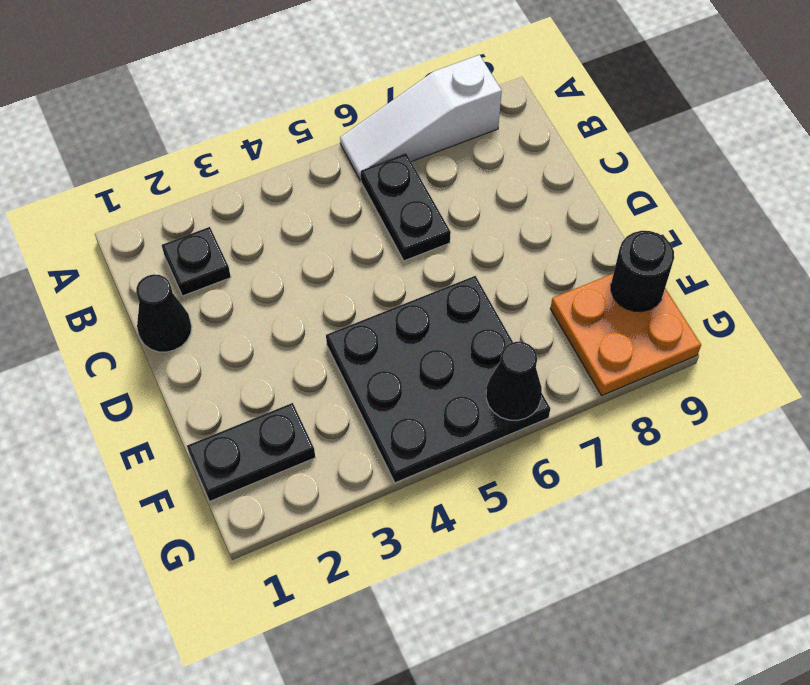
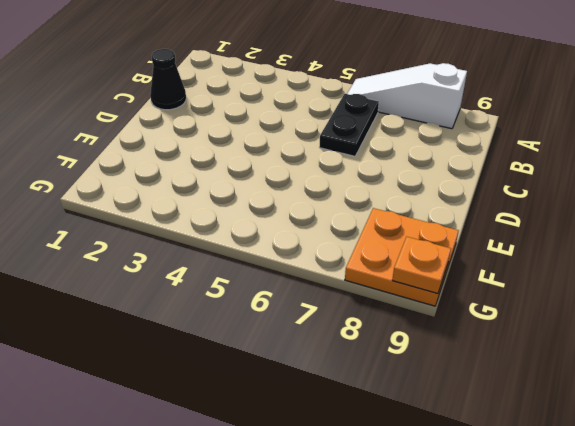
orange 1x1 plate [392,237,451,293] -> none
none -> black 1x1 plate [162,227,231,296]
none -> black 3x3 plate [326,276,550,483]

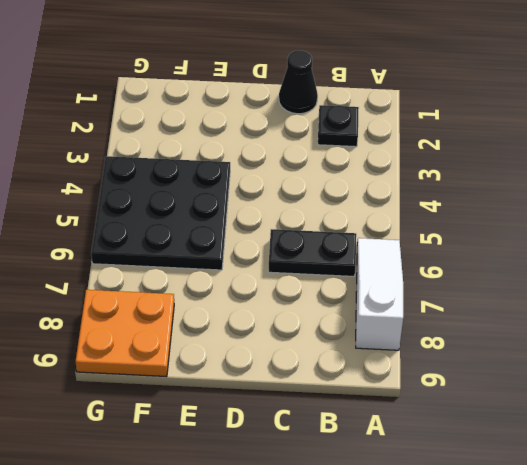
none -> black 1x2 plate [187,403,315,501]
none -> black 1x1 round brick [611,231,674,312]

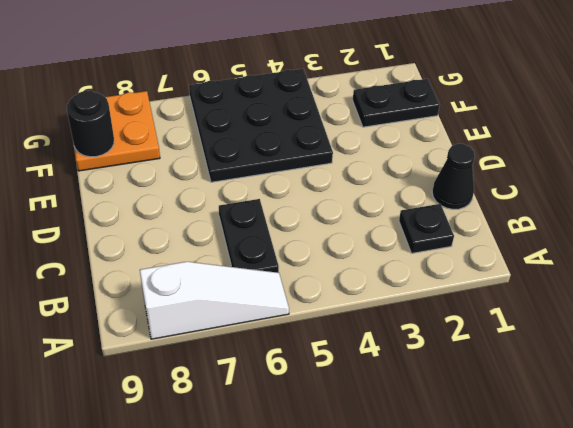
none -> black 1x1 cone [486,342,542,420]

